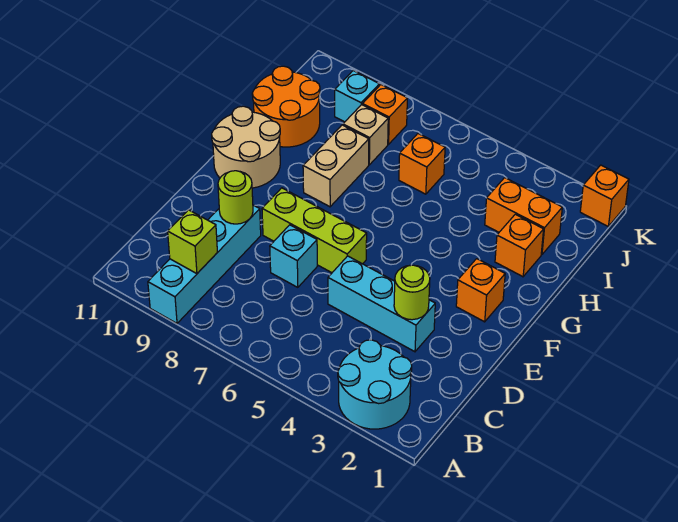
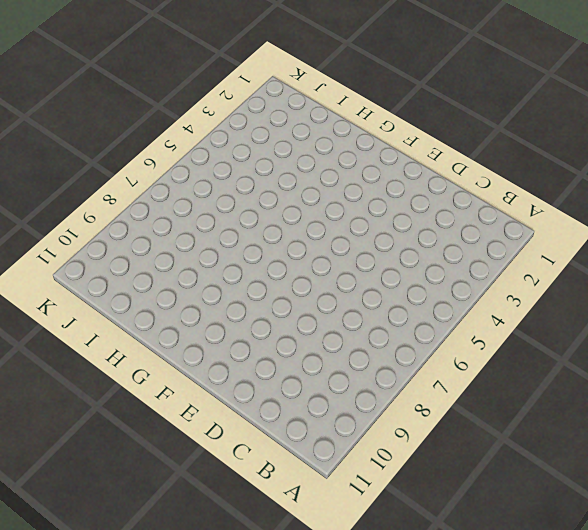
none -> cyan 2x2 round brick [338,340,412,429]
none -> cyan 1x4 brick [148,205,261,323]
none -> cyan 1x3 brick [328,256,435,352]

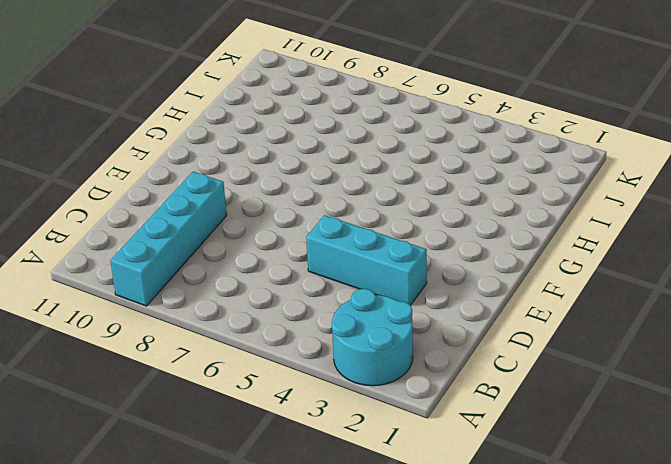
none -> cyan 1x1 brick [270,225,317,287]
none -> lime 1x3 brick [262,188,367,273]
none -> orange 1x1 brick [456,259,505,322]

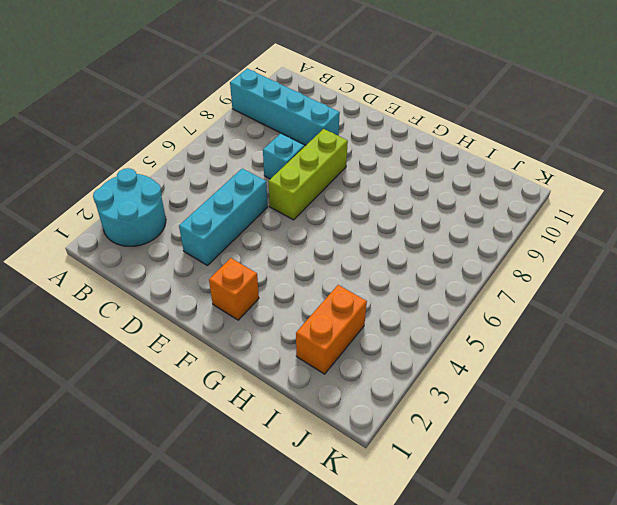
none -> tan 2x2 round brick [212,106,280,188]
none -> tan 1x2 brick [303,125,369,207]
none -> orange 1x1 brick [495,214,544,277]

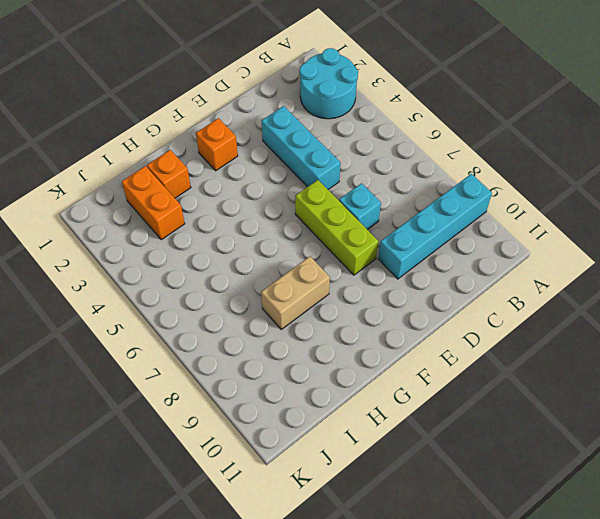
none -> tan 2x2 round brick [212,106,280,188]
none -> orange 2x2 round brick [252,66,320,147]
none -> orange 1x1 brick [399,134,445,194]

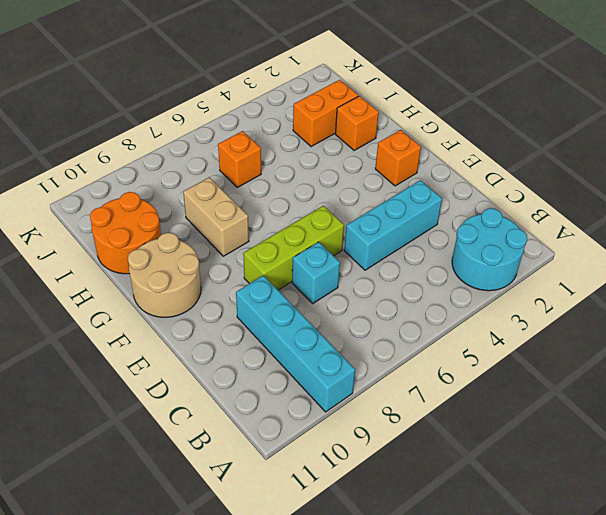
none -> tan 1x1 brick [343,105,388,165]
none -> orange 1x1 brick [363,85,407,144]
none -> cyan 1x1 brick [335,71,380,122]

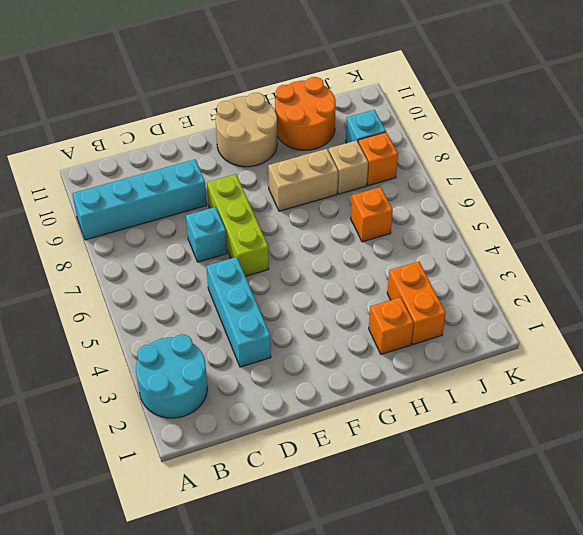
none -> orange 1x1 brick [456,259,505,322]
none -> orange 1x1 brick [580,165,629,226]
none -> lime 1x1 brick [168,210,217,274]

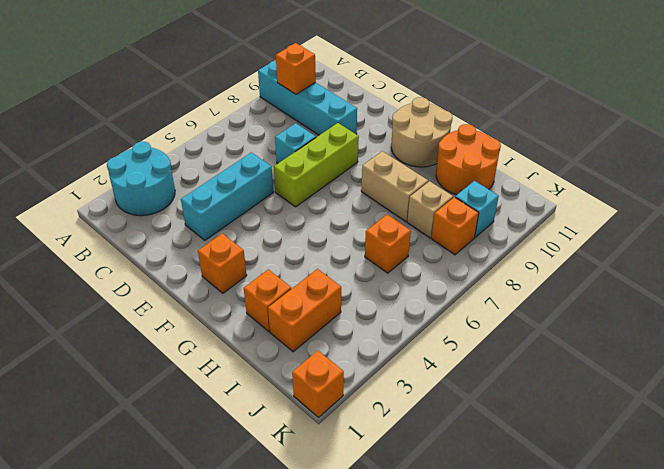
orange 1x1 brick [276,43,316,94] -> lime 1x1 brick [168,210,217,274]
none -> lime 1x1 round brick [394,265,430,320]
none -> lime 1x1 round brick [218,171,253,224]

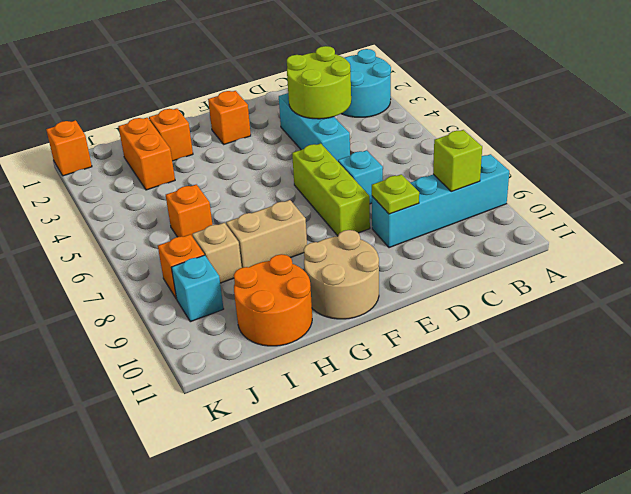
lime 2x2 round brick [287,46,351,119] -> lime 1x1 round brick [394,265,430,320]
lime 1x1 plate [372,174,419,214] -> lime 1x1 round brick [218,171,253,224]

